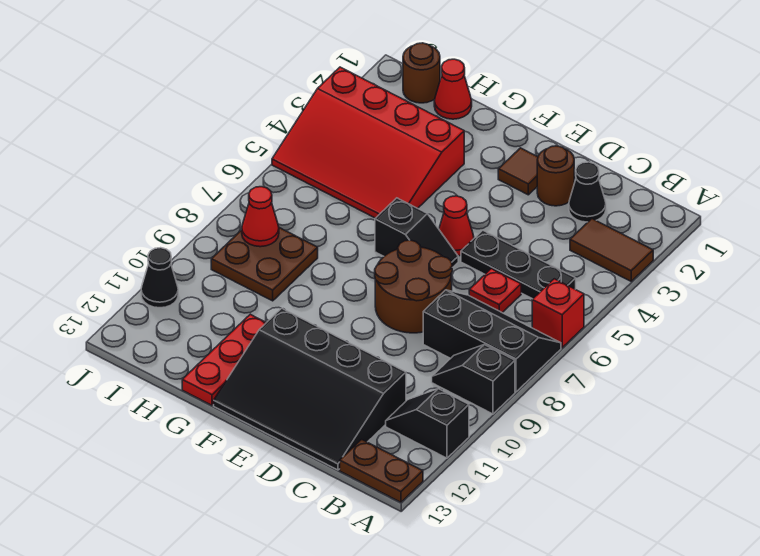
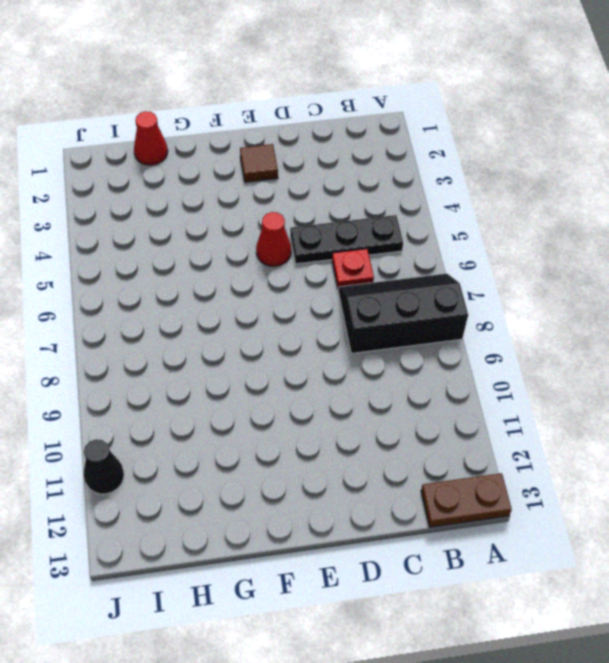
none -> brown 1x2 tile [570,219,653,281]
none -> red 1x1 brick [532,279,584,348]
none -> black 1x2 slope [432,345,515,414]

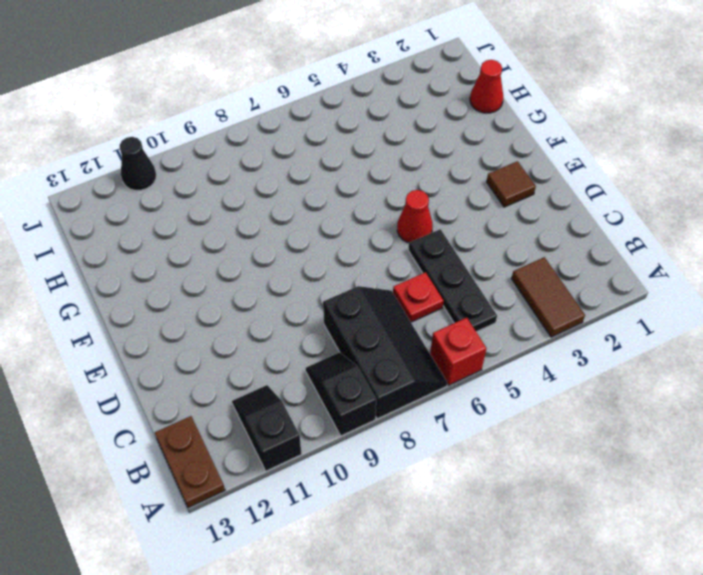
none -> black 1x1 cone [569,162,606,222]
none -> black 3x4 slope [214,308,406,470]
none -> brown 1x1 round brick [537,146,574,206]

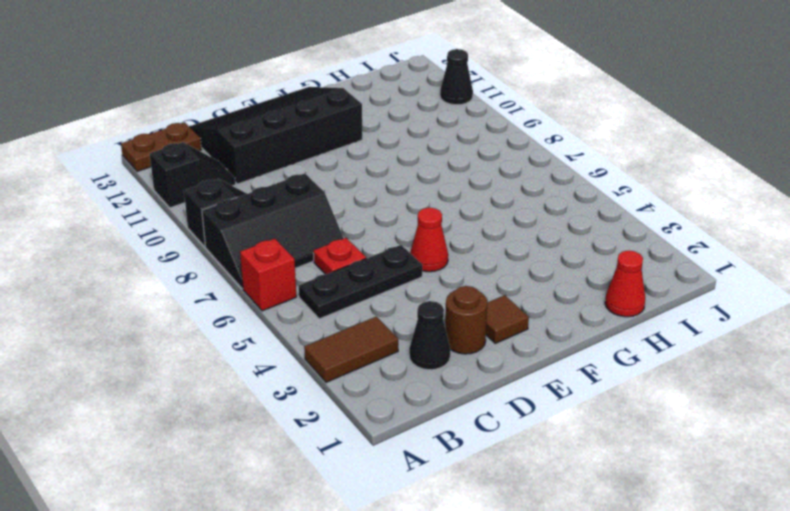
none -> brown 2x2 round brick [375,240,452,333]
none -> black 1x2 slope [375,198,458,268]
none -> red 3x4 slope [272,67,464,218]

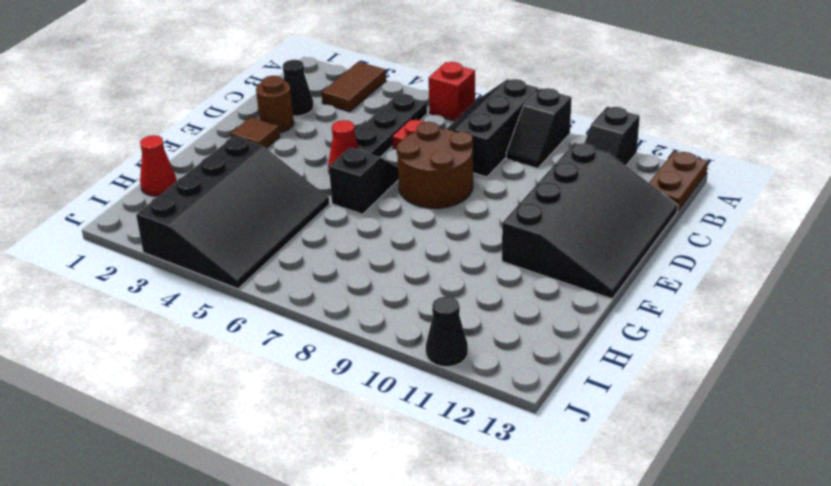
black 3x4 slope [136,137,329,289] -> red 3x4 slope [272,67,464,218]
none -> red 1x3 plate [182,314,266,405]
none -> brown 2x2 plate [211,228,318,301]
none -> brown 1x1 round brick [403,43,440,103]

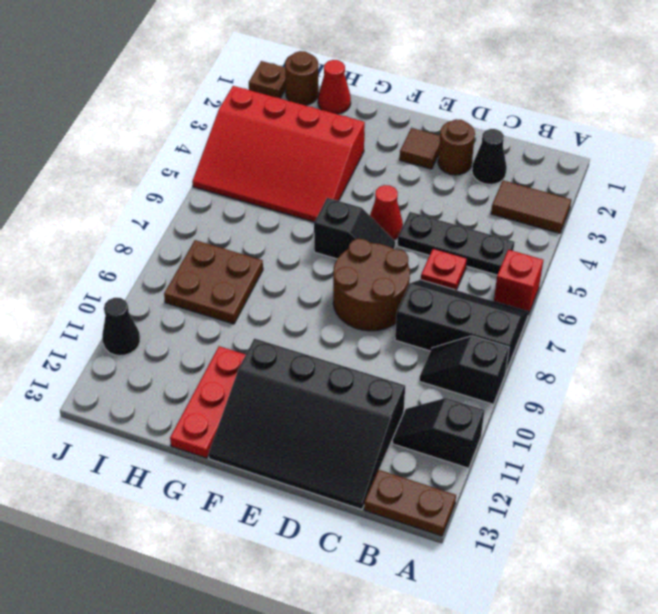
brown 1x1 plate [249,61,286,98] -> none
none -> red 1x1 cone [242,187,279,247]

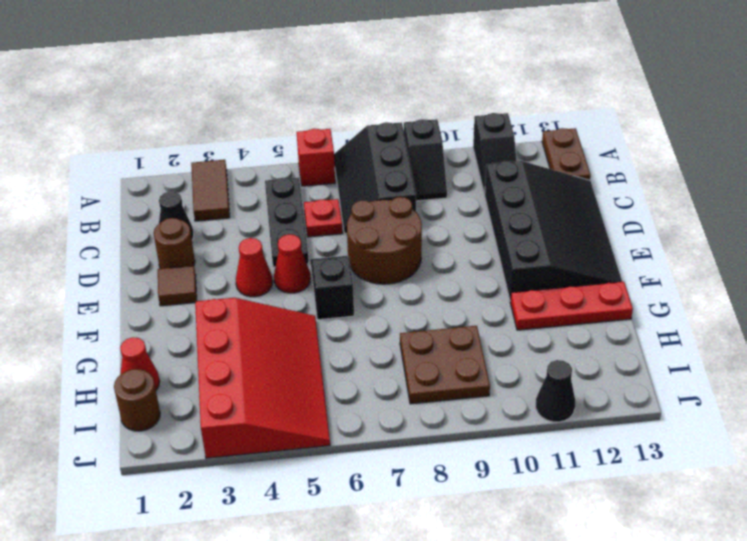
red 1x1 cone [236,238,273,297] -> red 1x1 cone moved to [242,187,279,247]

